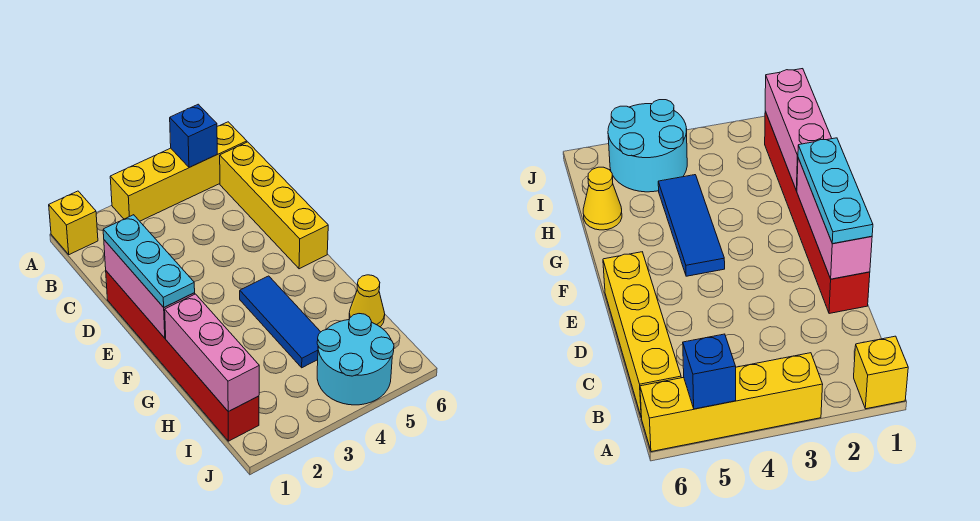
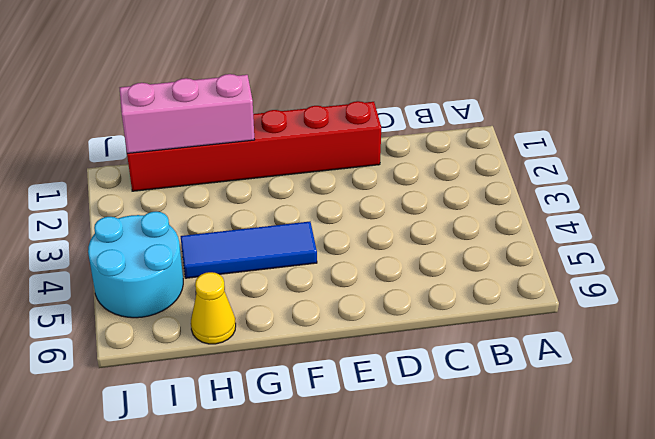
none -> yellow 1x1 brick [49,191,98,255]
none -> yellow 1x4 brick [110,122,247,221]

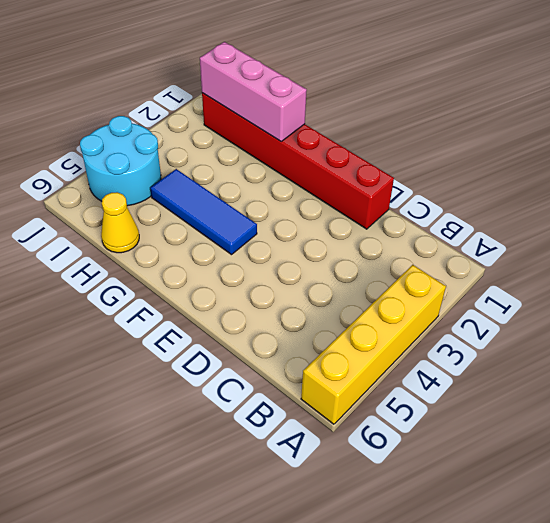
none -> yellow 1x1 brick [49,191,98,255]
none -> yellow 1x4 brick [220,142,328,269]

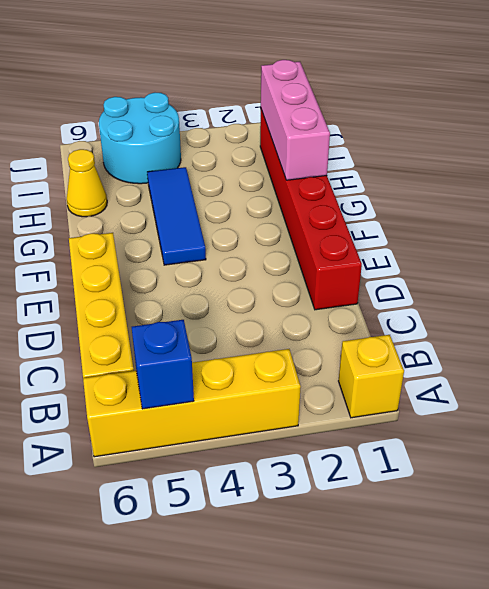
none -> pink 1x3 brick [104,240,195,338]
none -> cyan 1x3 plate [103,215,195,307]

